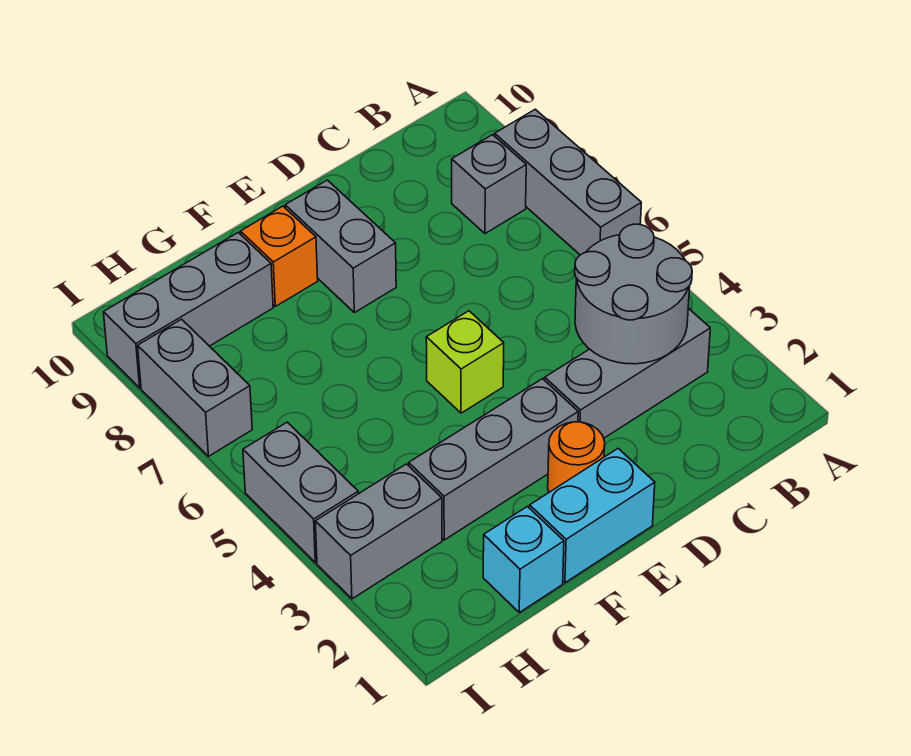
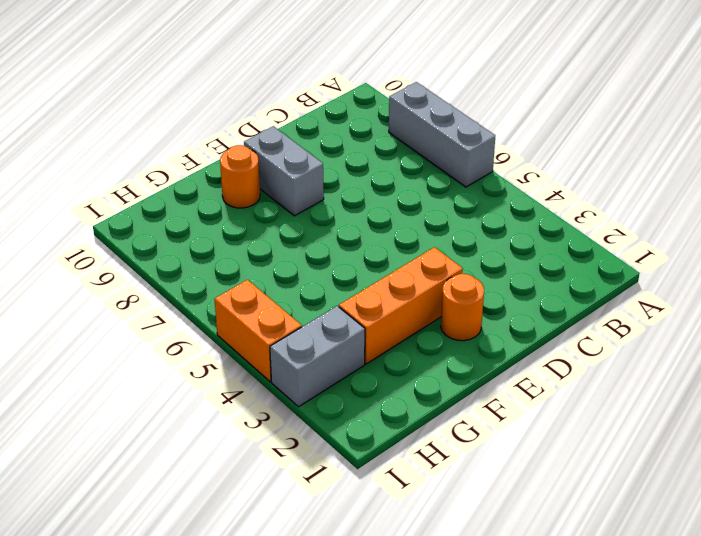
orange 1x3 brick [339,247,463,364] -> grey 1x3 brick [409,379,578,540]
orange 1x1 round brick [220,145,260,208] -> orange 1x1 brick [240,206,318,306]
orange 1x2 brick [215,280,302,382] -> grey 1x2 brick [243,422,358,563]
none -> grey 1x3 brick [545,308,710,438]
none -> grey 1x1 brick [452,135,526,234]
none -> cyan 1x2 brick [530,449,655,583]

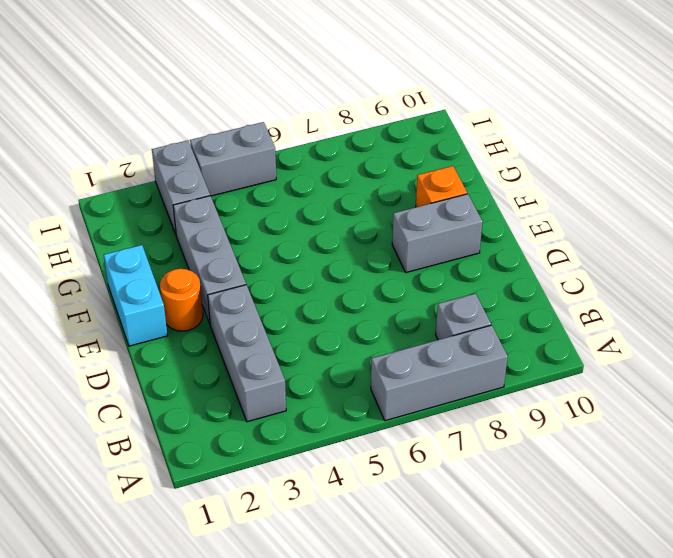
none -> lime 1x1 brick [426,311,504,413]
none -> cyan 1x1 brick [483,507,564,612]
none -> grey 1x3 brick [103,232,273,388]

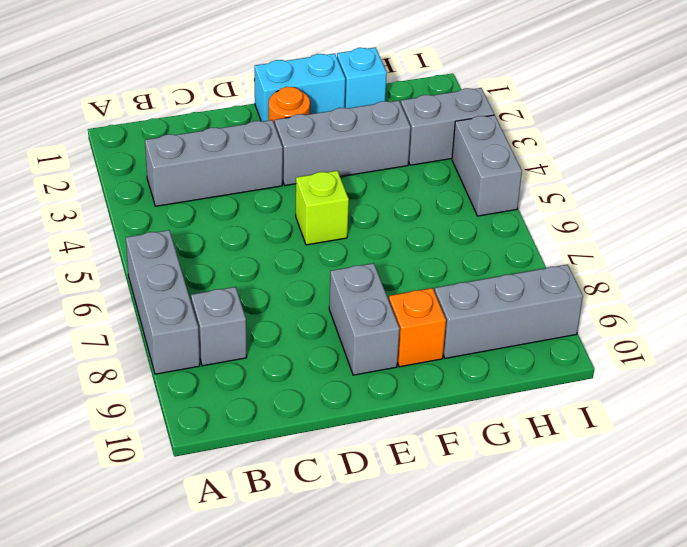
none -> grey 1x2 brick [138,319,252,456]
none -> grey 2x2 round brick [575,224,692,364]

